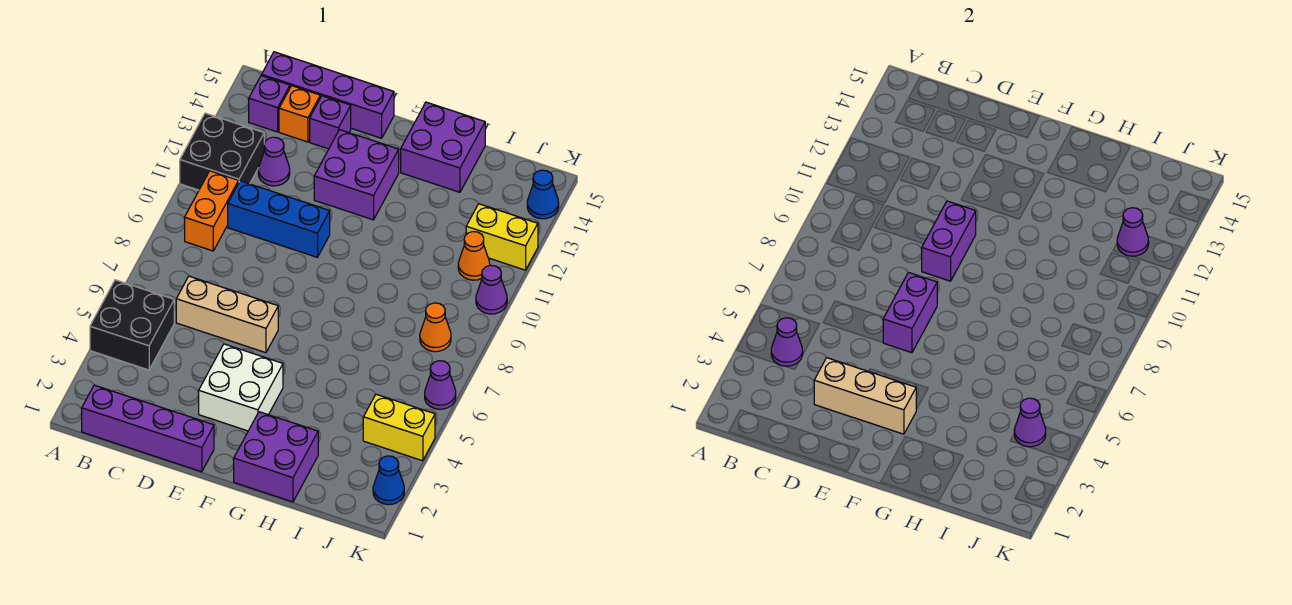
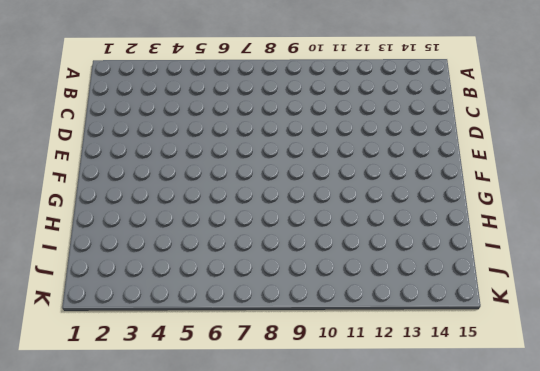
none -> black 2x2 brick [90,280,174,370]
none -> black 2x2 brick [180,113,264,190]
none -> purple 1x4 brick [82,385,214,472]

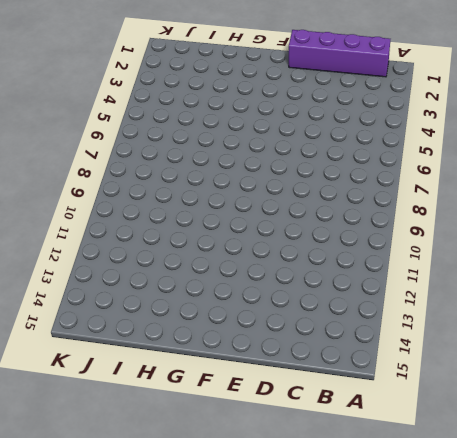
none -> black 2x2 brick [90,280,174,370]
none -> black 2x2 brick [180,113,264,190]
none -> orange 1x2 brick [185,171,239,251]

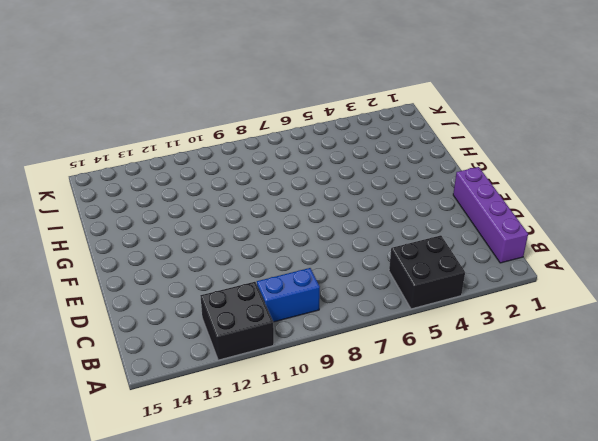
blue 1x2 brick [257,268,320,322] -> orange 1x2 brick [185,171,239,251]
none -> purple 1x1 brick [249,76,290,132]
none -> purple 1x4 brick [262,52,394,138]
none -> tan 1x3 brick [176,276,278,353]

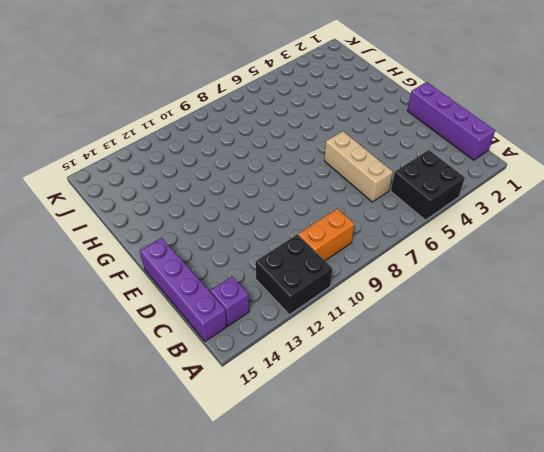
none -> blue 1x3 brick [228,181,330,257]
none -> purple 1x1 cone [258,137,290,186]
none -> orange 1x1 brick [279,86,320,142]

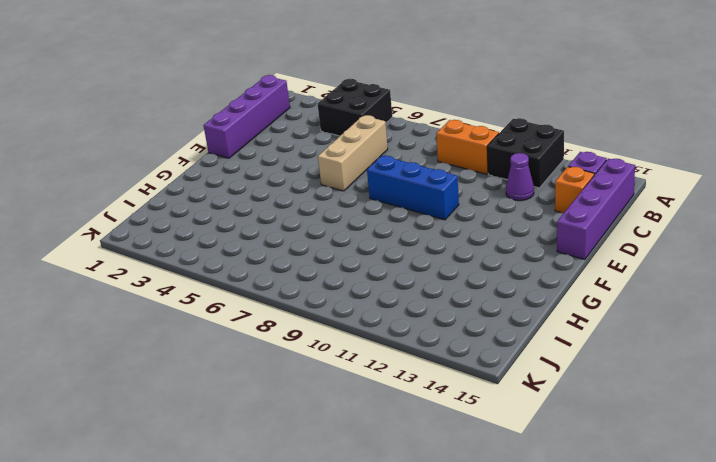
blue 1x3 brick [367,156,459,220] -> blue 1x3 brick turned to [228,181,330,257]
none -> purple 1x1 brick [310,96,351,149]
none -> white 2x2 brick [199,344,283,431]
none -> purple 2x2 brick [314,130,399,220]

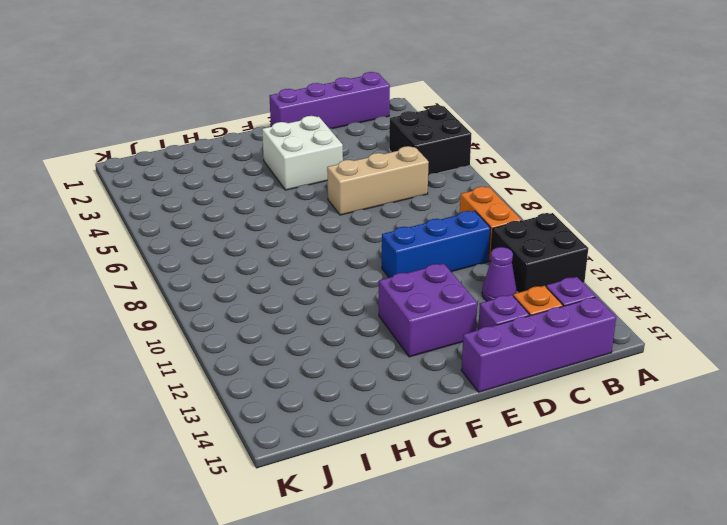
none -> purple 2x2 brick [234,412,318,502]
none -> purple 2x2 brick [401,102,485,192]
none -> yellow 1x2 brick [363,394,435,461]

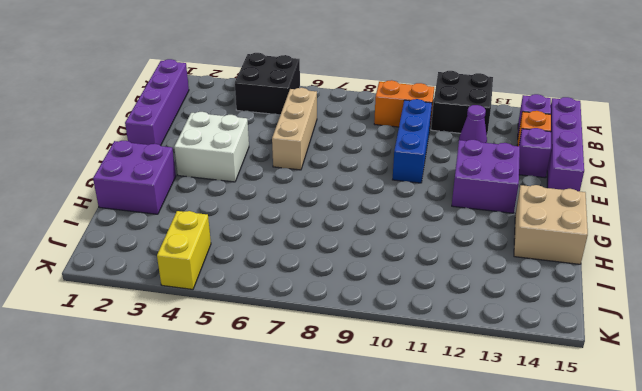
tan 2x2 brick [514,185,588,264] -> purple 2x2 brick [401,102,485,192]
none -> orange 1x1 cone [420,303,451,352]
none -> orange 1x1 cone [458,232,490,280]
none -> yellow 1x2 brick [466,204,538,270]

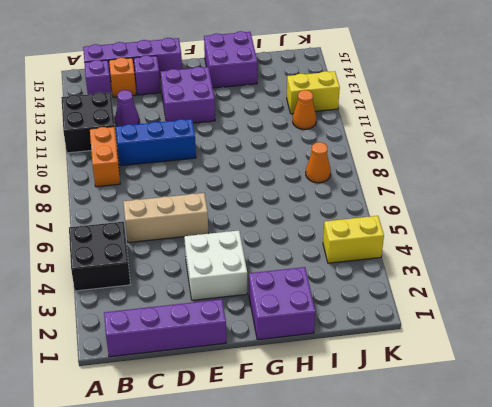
none -> blue 1x1 cone [373,456,404,505]
none -> purple 1x1 cone [425,361,456,409]
none -> purple 1x1 cone [476,265,507,314]

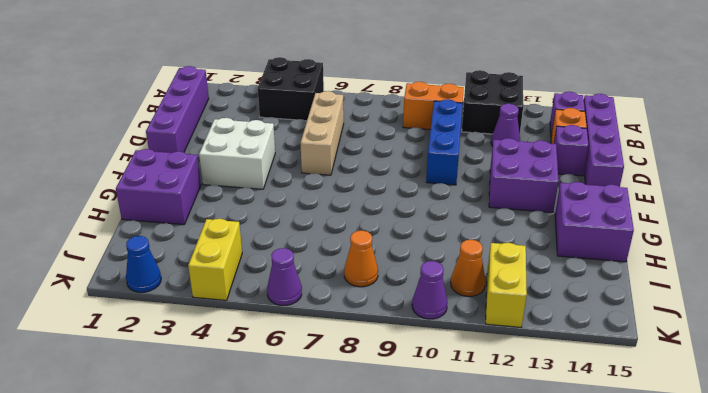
none -> blue 1x1 cone [527,170,559,219]
none -> purple 1x1 cone [771,318,803,366]
none -> tan 1x3 brick [814,358,916,434]

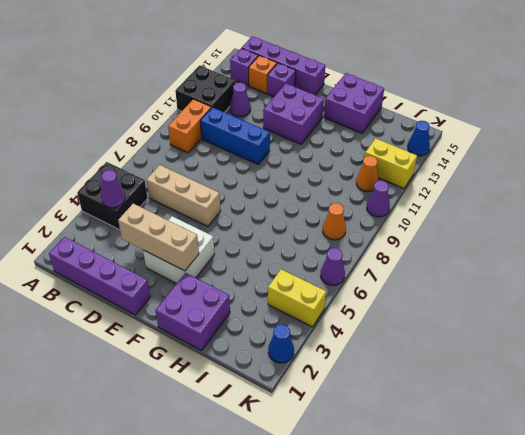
none -> purple 1x2 brick [883,273,937,353]
none -> purple 1x2 brick [922,201,976,281]
none -> purple 1x1 cone [1014,398,1046,447]

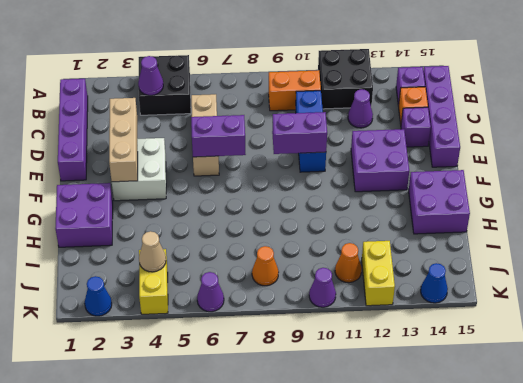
tan 1x1 cone [139,231,166,272] -> purple 1x1 cone [1014,398,1046,447]
none -> purple 1x1 cone [1117,208,1149,256]

